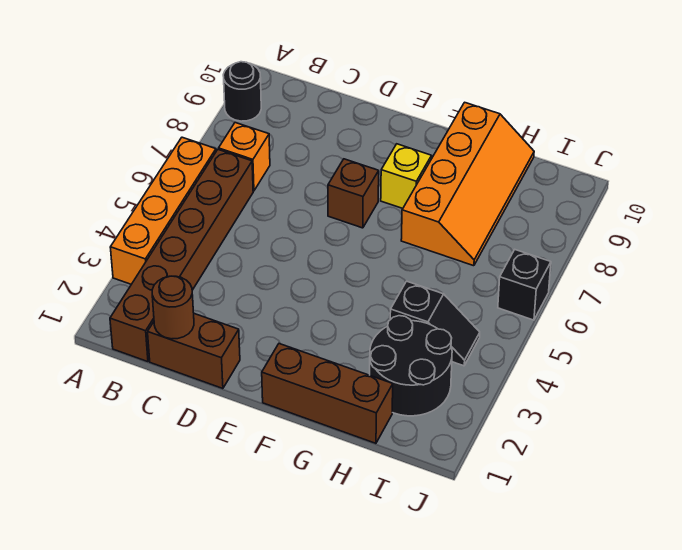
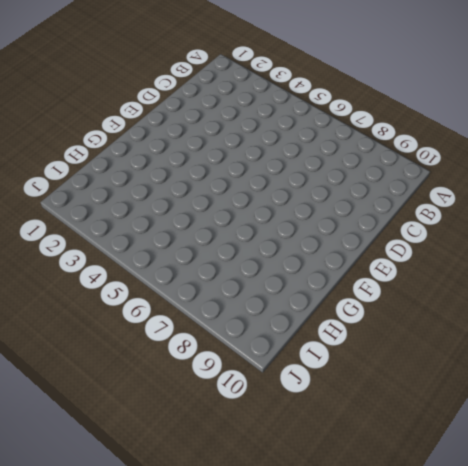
none -> orange 1x4 brick [110,137,216,284]
none -> black 1x1 round brick [223,62,261,121]
none -> brown 1x6 brick [110,149,253,362]

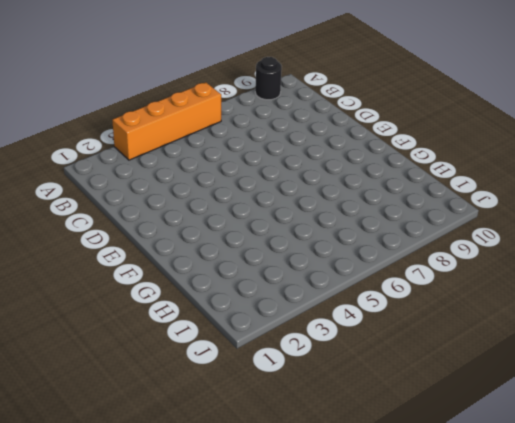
none -> brown 1x6 brick [110,149,253,362]
none -> orange 1x1 brick [219,123,270,191]
none -> brown 1x2 brick [148,314,240,389]

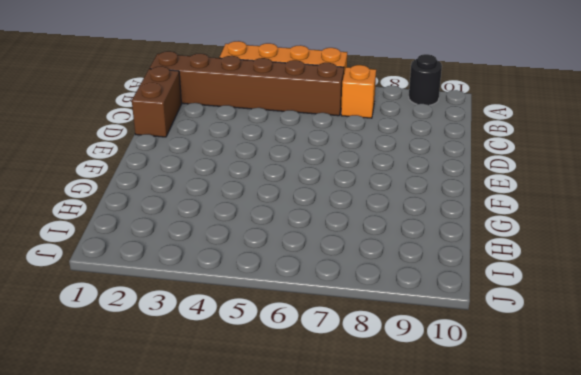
none -> brown 1x1 brick [328,159,379,228]
none -> brown 1x3 brick [262,344,393,443]
none -> yellow 1x1 brick [381,144,432,208]

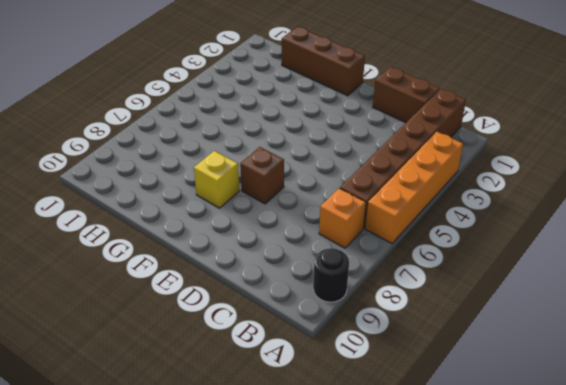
none -> orange 2x4 slope [401,102,534,266]
none -> black 2x2 round brick [370,316,452,416]
none -> black 1x2 slope [390,281,480,366]

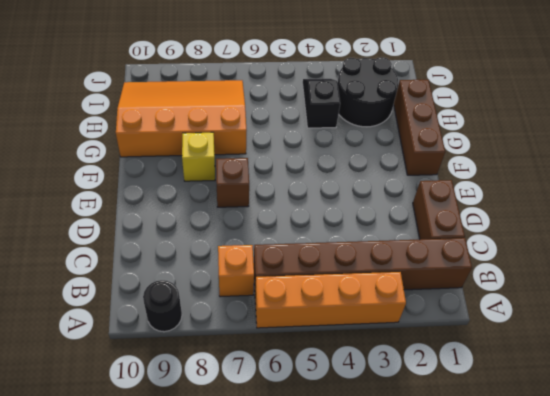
orange 3x4 slope [116,80,247,157] -> orange 2x4 slope [401,102,534,266]
none -> black 1x1 brick [498,250,551,320]
none -> brown 1x1 round brick [152,276,194,339]

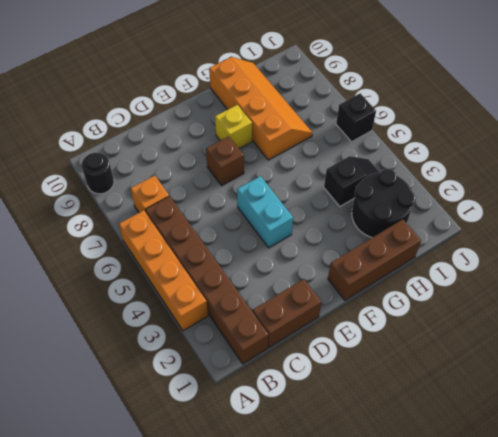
cyan 1x2 brick [237,176,293,248] -> none
none -> brown 1x1 round brick [152,276,194,339]

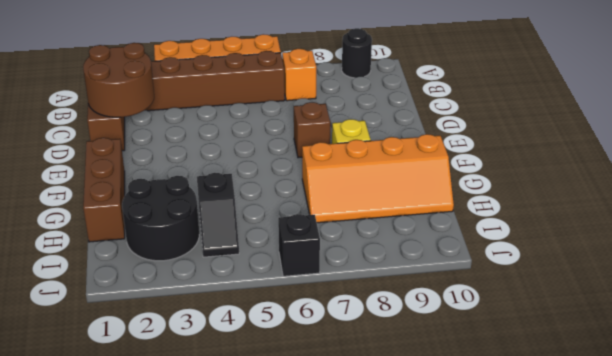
brown 2x2 round brick [83,43,154,118] -> brown 1x1 round brick [152,276,194,339]

